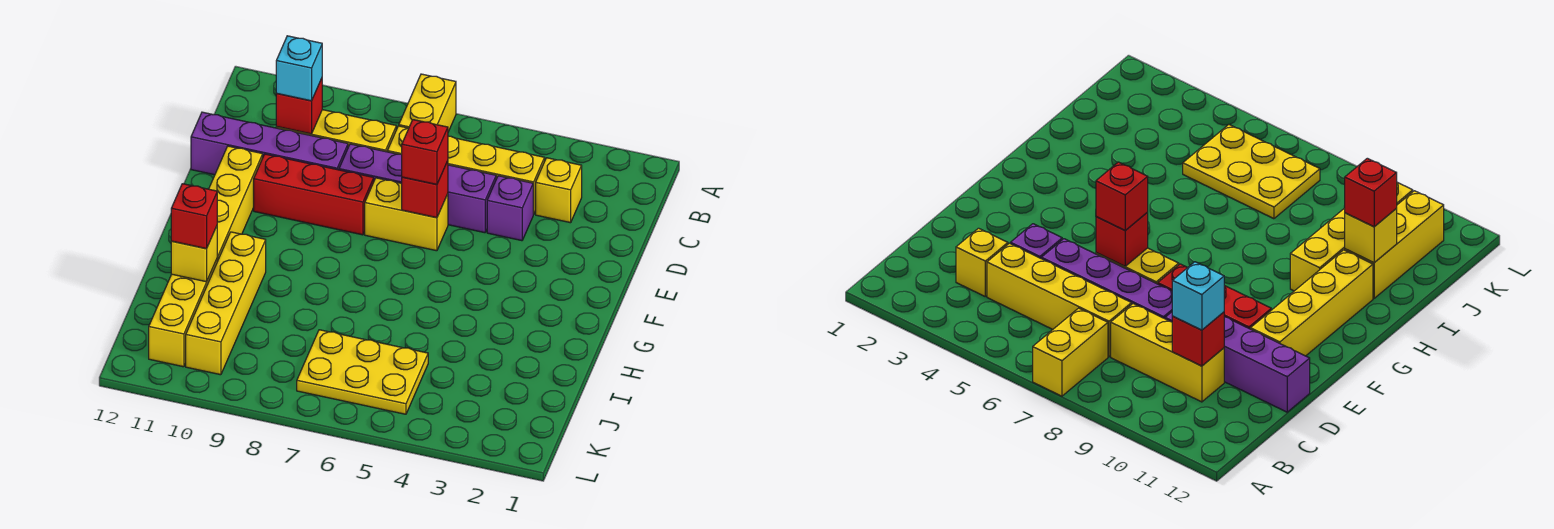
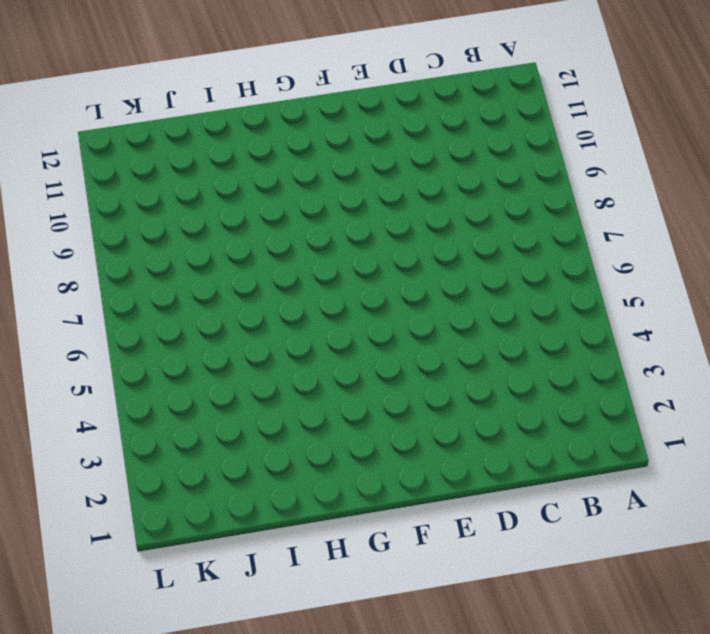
none -> yellow 1x2 brick [399,74,456,132]
none -> yellow 1x1 brick [536,158,582,223]
none -> yellow 1x4 brick [387,126,545,214]

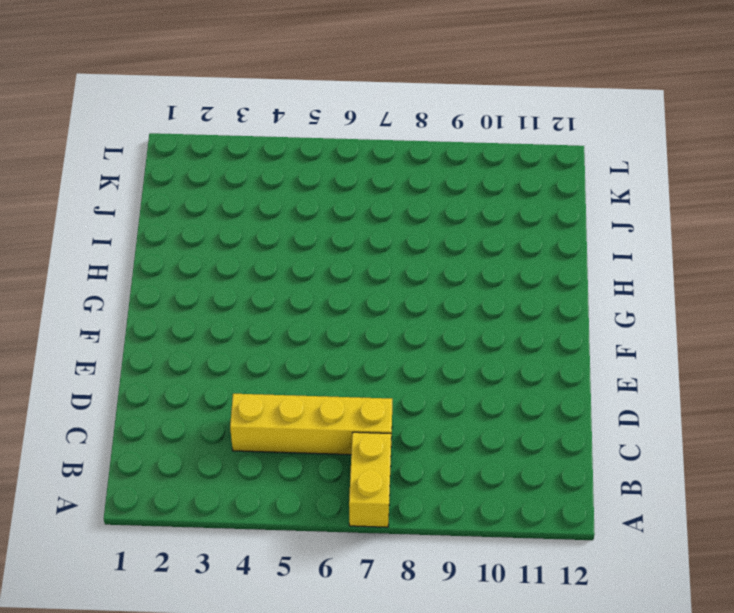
none -> yellow 1x1 brick [536,158,582,223]
none -> yellow 1x3 brick [276,110,396,152]
none -> purple 1x1 brick [487,176,534,241]

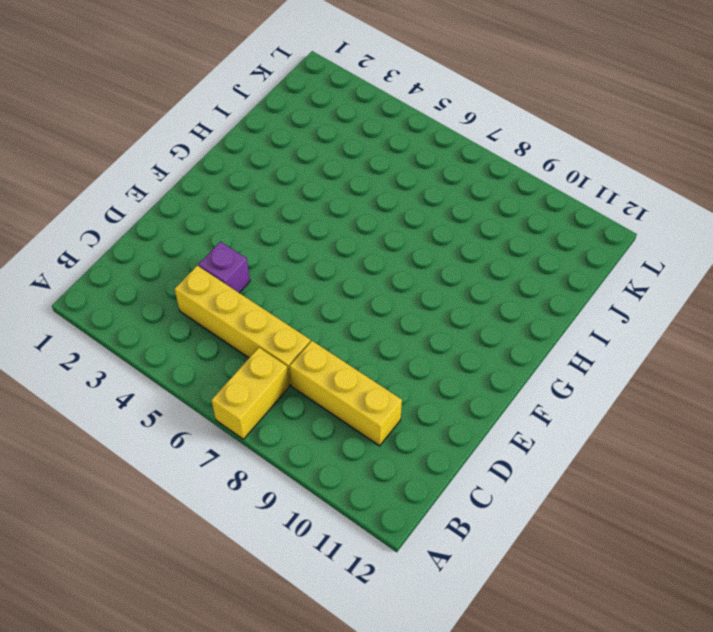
none -> yellow 1x1 brick [536,158,582,223]
none -> purple 1x4 brick [339,144,496,233]
none -> purple 1x4 brick [191,112,348,175]

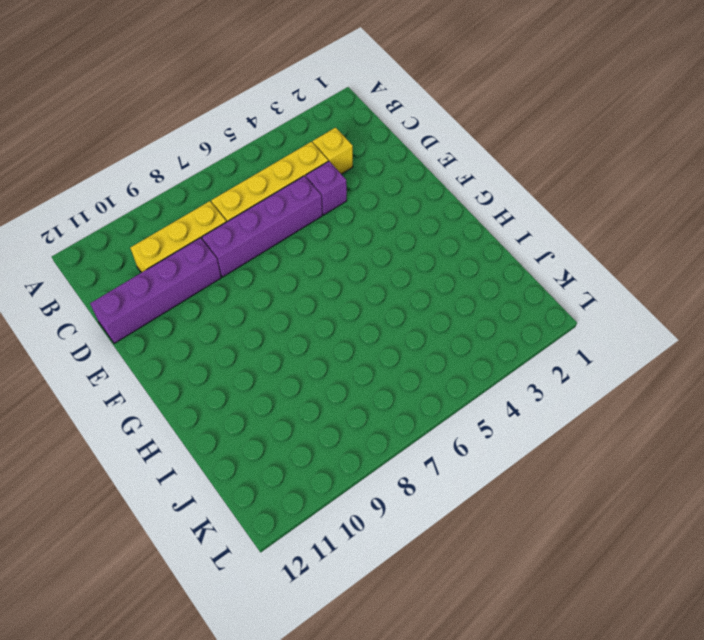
none -> yellow 1x2 brick [399,74,456,132]
none -> yellow 1x2 brick [365,178,448,251]
none -> red 1x3 brick [254,154,374,235]

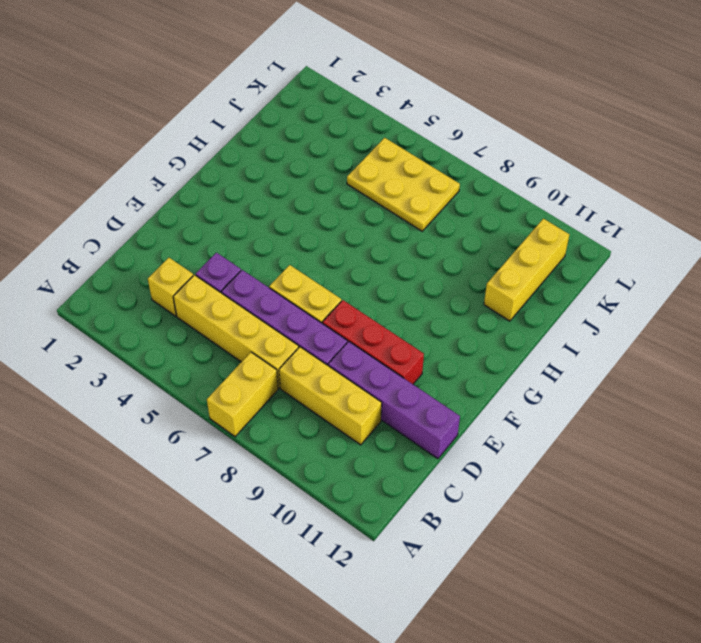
none -> yellow 1x4 brick [209,146,263,261]
none -> yellow 1x4 brick [186,232,266,375]
none -> red 1x1 brick [276,78,322,134]

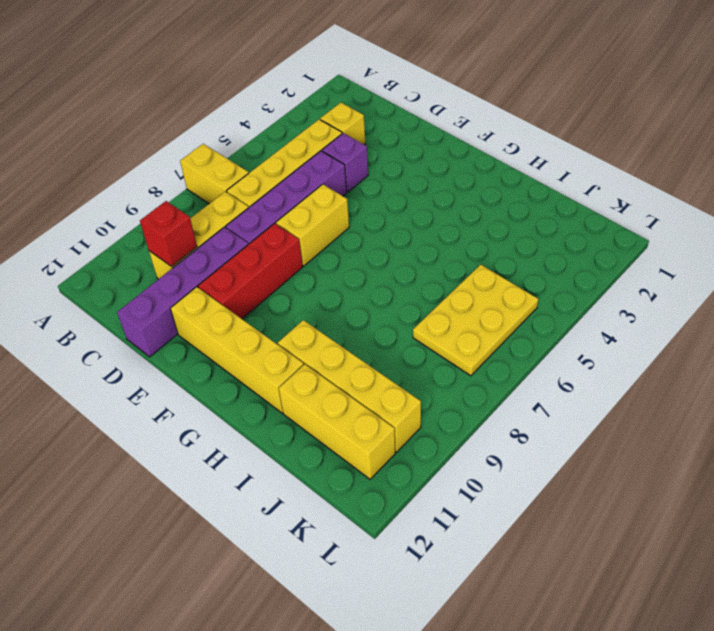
none -> red 1x1 brick [402,161,448,218]
none -> yellow 1x1 brick [171,226,217,282]
none -> cyan 1x1 brick [276,36,322,101]

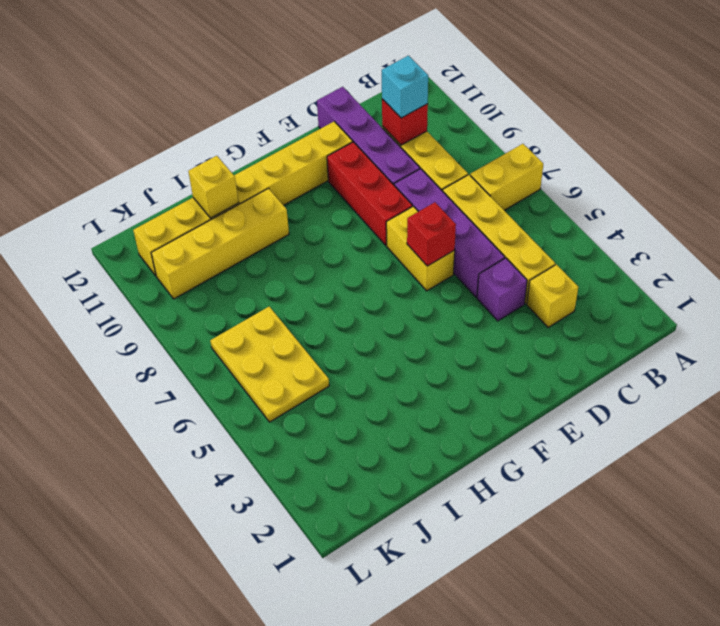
none -> red 1x1 brick [402,120,448,184]
none -> red 1x1 brick [171,184,217,249]

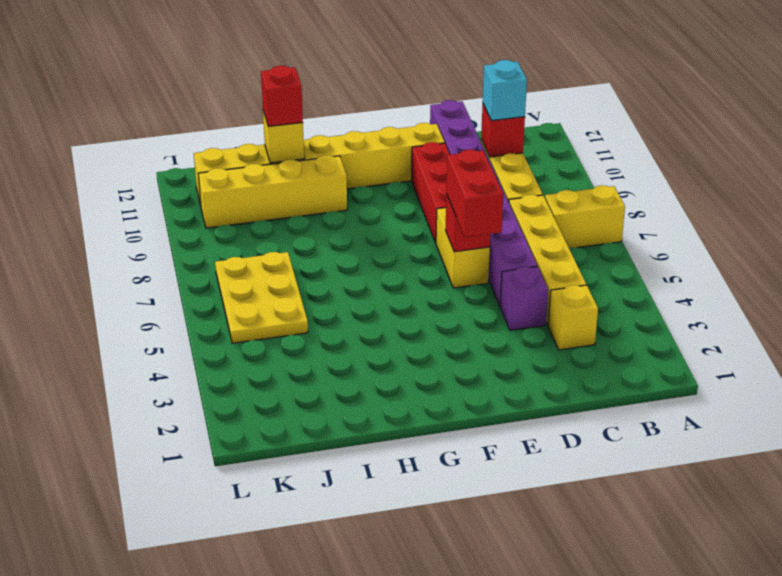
red 1x2 brick [446,150,503,237] -> red 1x1 brick [402,120,448,184]

